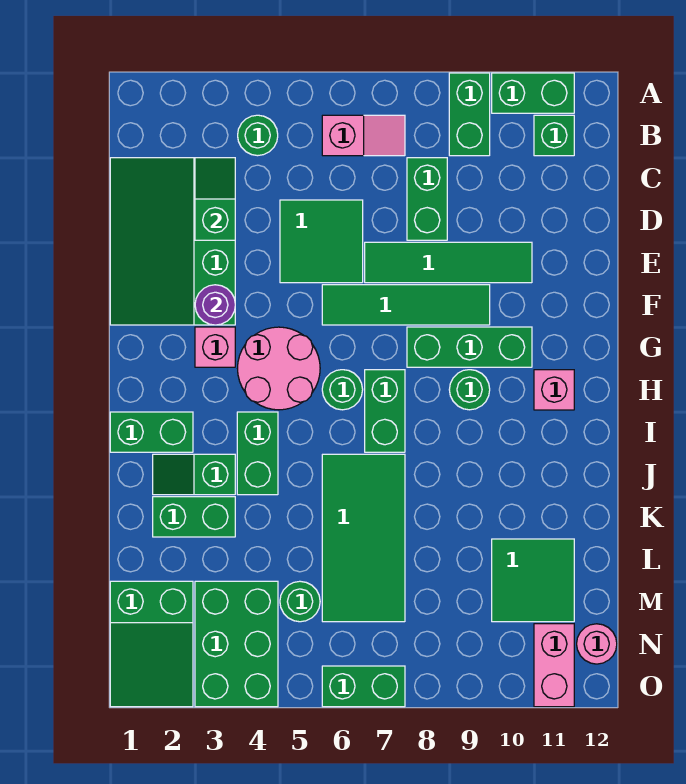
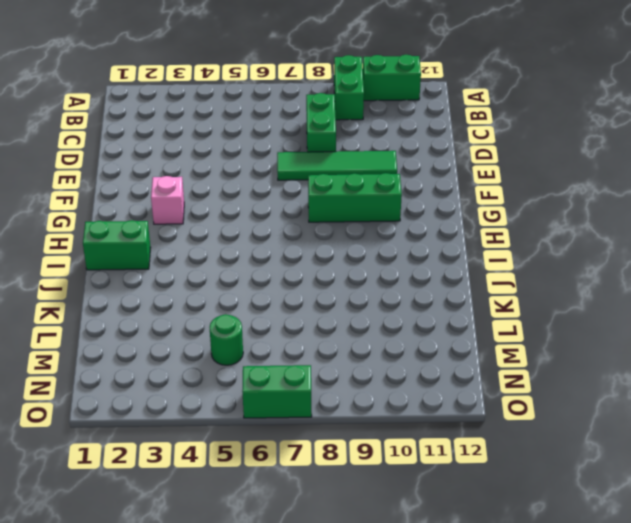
none -> green 1x1 round brick [238,115,278,156]
none -> pink 1x2 slope [322,115,405,156]
none -> green 1x1 brick [534,115,574,156]
none -> green 3x4 slope [110,158,235,325]

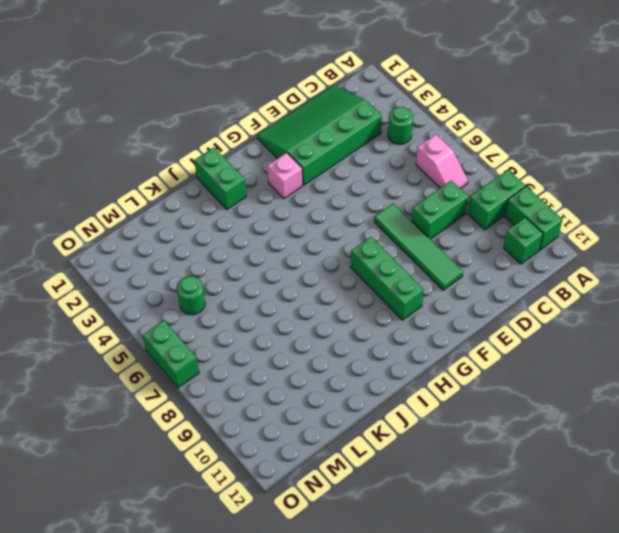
none -> green 2x2 tile [280,200,363,283]
none -> green 1x4 tile [322,285,490,325]
none -> pink 2x2 round brick [238,327,320,410]
none -> green 1x1 round brick [322,370,363,410]

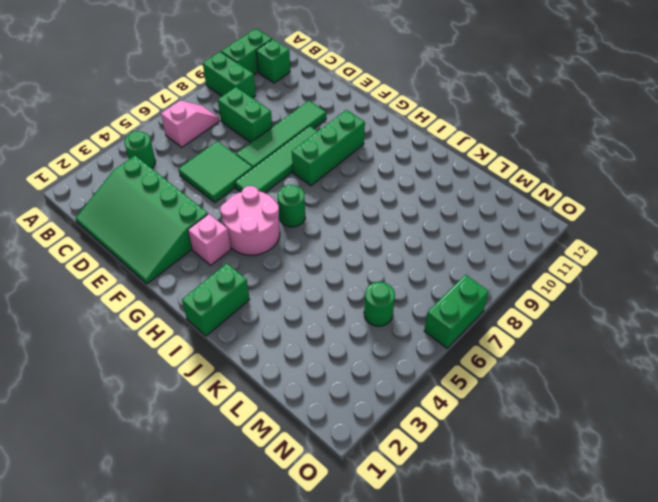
none -> green 1x2 brick [365,370,405,452]
none -> green 1x1 round brick [449,370,490,410]
none -> pink 1x1 brick [534,370,574,410]
none -> green 1x2 brick [237,412,278,495]

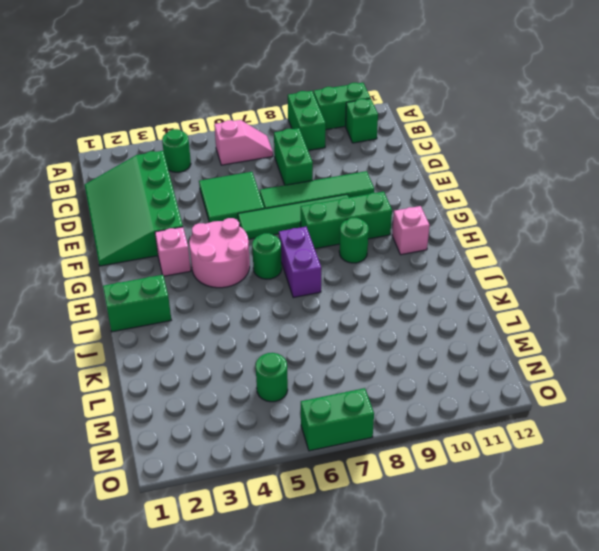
purple 1x2 brick [279,227,321,298] -> green 1x2 brick [365,370,405,452]
none -> green 1x2 brick [237,412,278,495]
none -> green 1x2 slope [153,454,235,495]
none -> green 2x4 tile [322,454,405,622]
none -> green 1x2 brick [153,497,235,537]

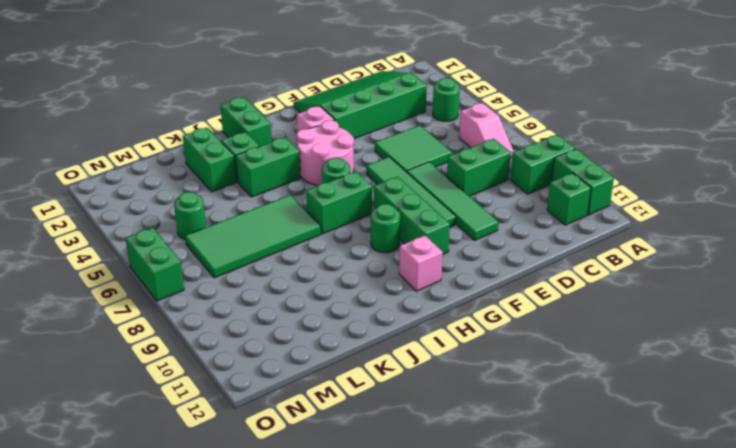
none -> green 2x2 tile [492,539,574,622]
none -> green 2x3 slope [110,581,193,707]
none -> green 2x3 brick [195,581,278,707]
none -> pink 1x2 brick [534,624,574,707]

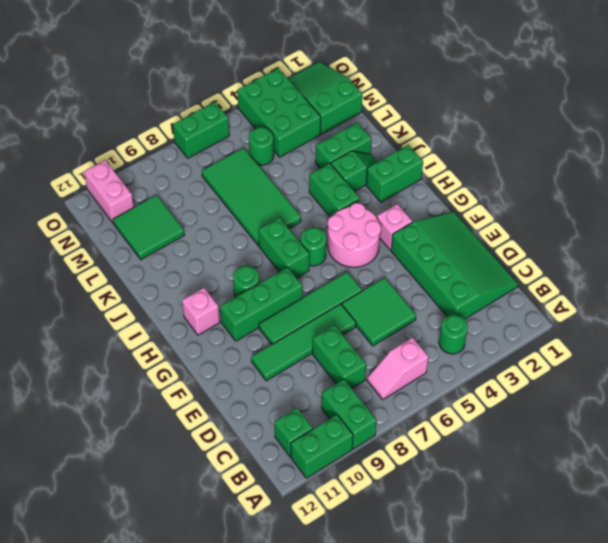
none -> pink 1x1 round brick [577,624,617,664]
none -> green 1x2 slope [195,158,235,240]
none -> purple 1x1 round brick [195,285,235,325]

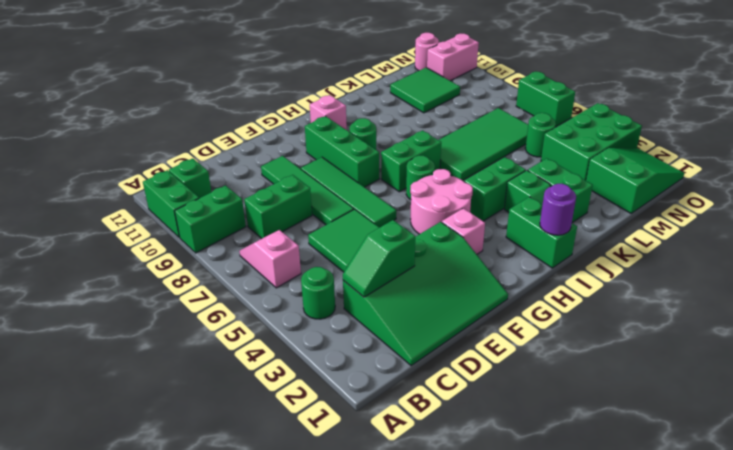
purple 1x1 round brick [540,184,576,235] -> purple 1x1 round brick moved to [195,285,235,325]

